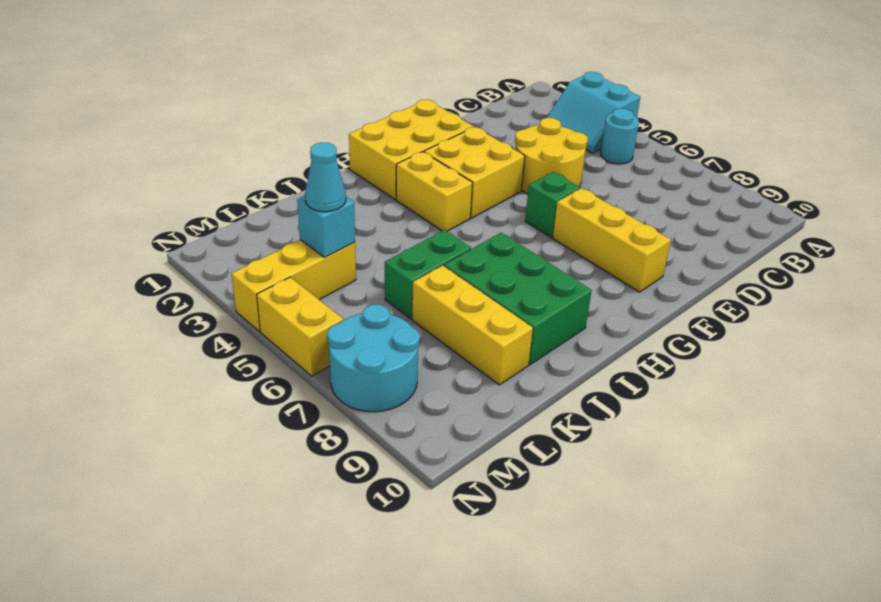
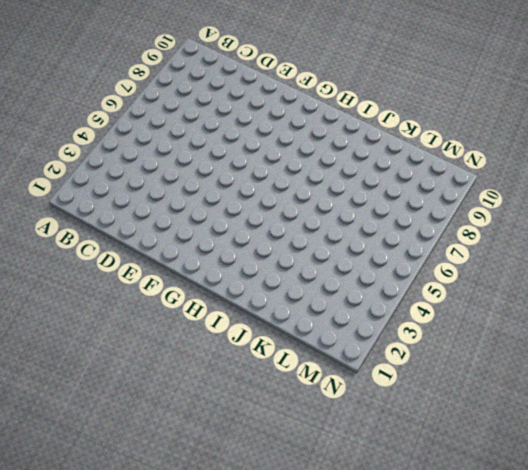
none -> cyan 2x2 slope [547,72,640,153]
none -> cyan 1x1 round brick [601,108,639,164]
none -> yellow 2x2 round brick [515,118,588,194]

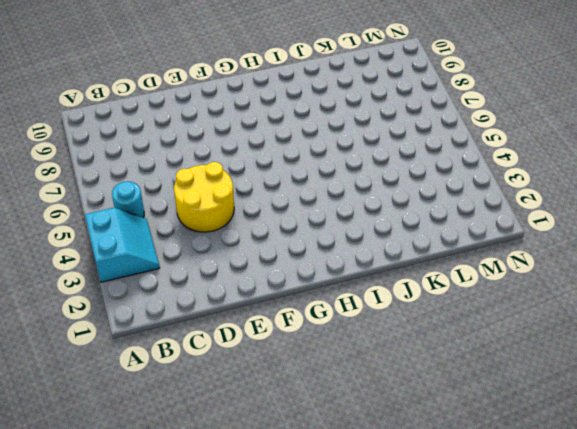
none -> yellow 2x3 brick [349,100,474,199]
none -> yellow 2x2 brick [424,127,525,218]
none -> green 1x1 brick [525,172,580,237]

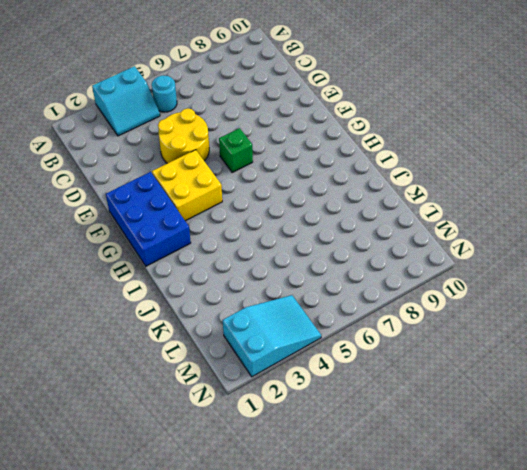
blue 2x3 brick [106,172,191,266] -> yellow 2x3 brick [349,100,474,199]
cyan 2x3 slope [223,295,321,377] -> yellow 1x3 brick [232,240,356,332]
none -> yellow 1x3 brick [553,188,671,292]
none -> yellow 1x2 brick [396,152,473,231]
none -> green 2x3 brick [444,233,592,365]

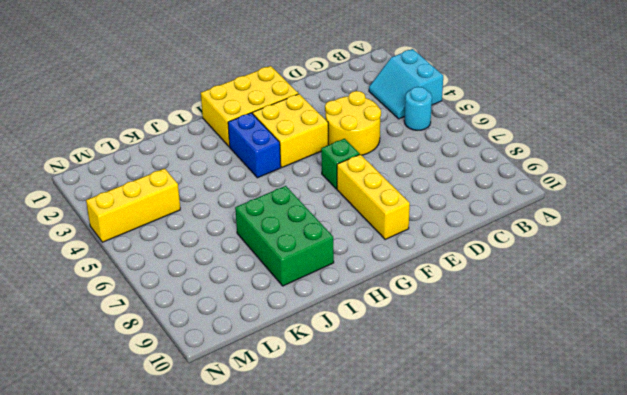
blue 1x2 brick [228,113,281,178] -> yellow 1x2 brick [396,152,473,231]
none -> green 1x2 brick [385,230,471,319]
none -> yellow 1x3 brick [412,265,533,385]
none -> cyan 2x2 round brick [327,304,420,412]

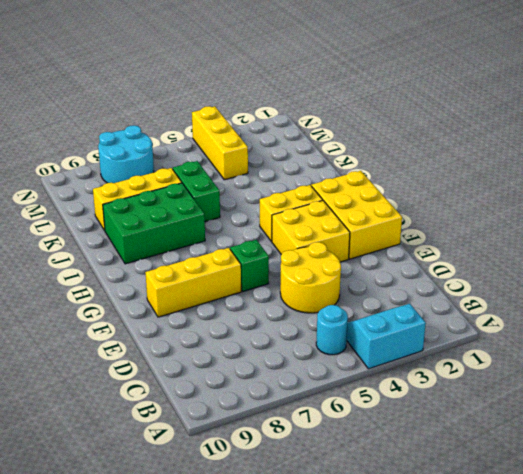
none -> yellow 1x2 brick [257,277,343,376]
none -> cyan 1x1 brick [297,196,355,257]
none -> cyan 1x1 cone [305,143,346,212]

